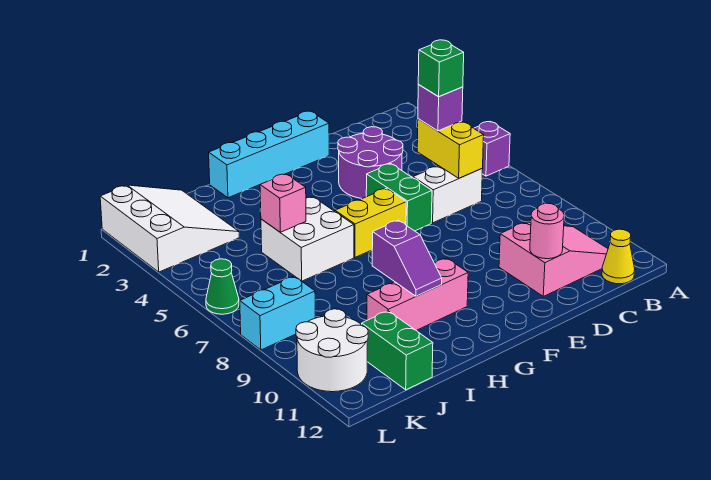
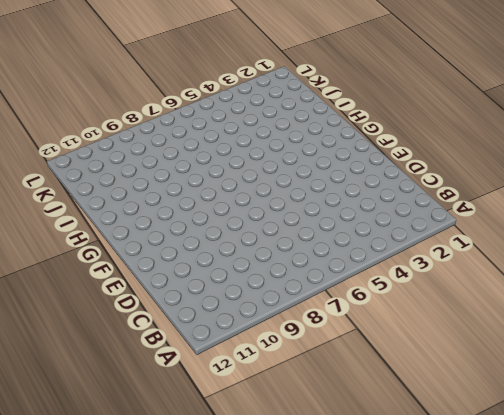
none -> purple 1x1 brick [474,122,510,176]
none -> pink 2x3 slope [499,222,608,296]
none -> yellow 1x1 cone [602,229,635,284]

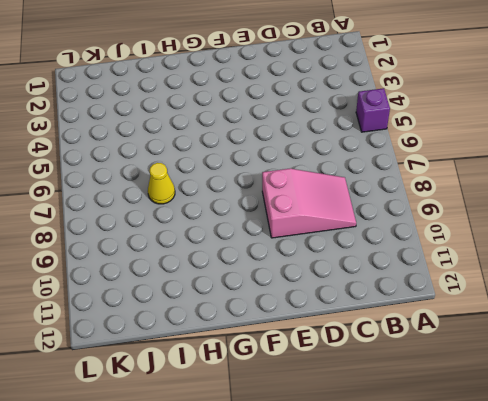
pink 2x3 slope [262,169,356,238] -> pink 2x3 slope moved to [499,222,608,296]
yellow 1x1 cone [148,163,175,204] -> yellow 1x1 cone moved to [602,229,635,284]
none -> white 1x2 brick [413,166,482,223]
none -> purple 2x2 round brick [338,127,403,199]
none -> cyan 1x4 brick [209,111,329,198]

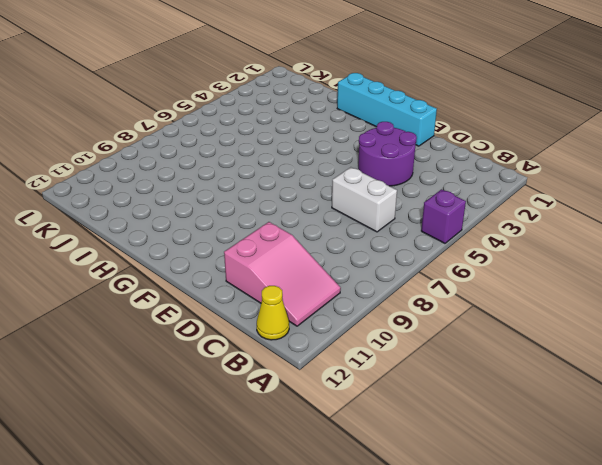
none -> green 1x2 brick [366,164,432,231]
none -> yellow 1x2 brick [335,189,406,257]
none -> pink 1x3 brick [367,258,468,330]

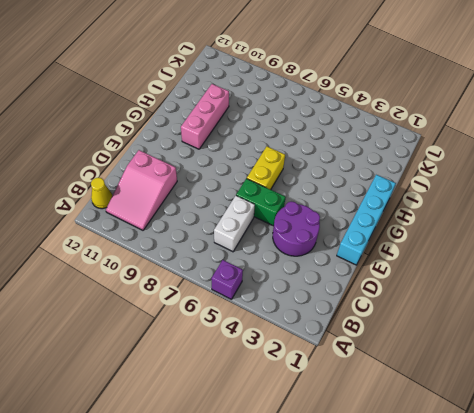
none -> white 2x2 brick [261,197,354,281]
none -> white 3x3 slope [100,185,239,272]
none -> green 1x2 brick [362,311,433,390]

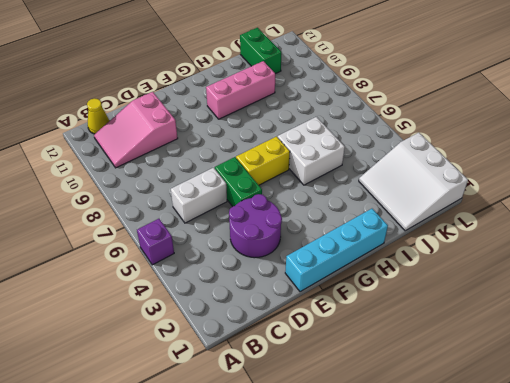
none -> cyan 1x2 brick [240,276,315,350]
none -> white 2x2 round brick [296,309,368,392]
none -> green 1x1 cone [206,259,239,314]

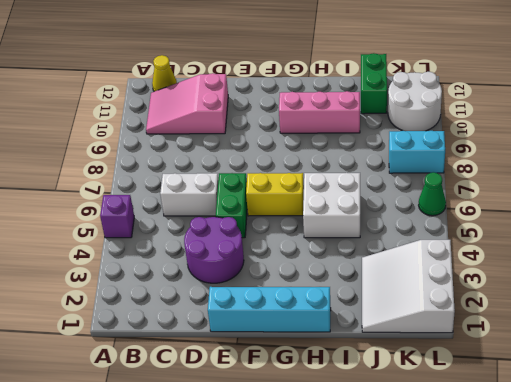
none -> yellow 1x2 brick [417,119,484,178]
none -> pink 1x1 round brick [530,203,564,259]
none -> purple 1x2 slope [372,220,442,296]

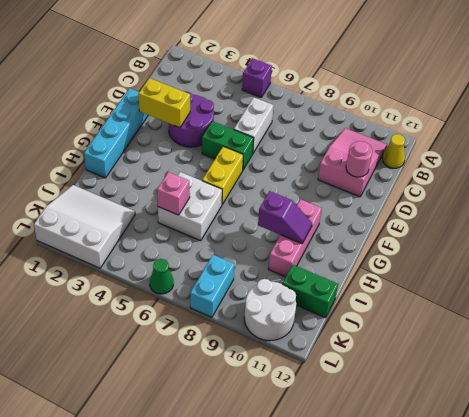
yellow 1x2 brick [138,78,190,128] -> yellow 1x2 brick moved to [417,119,484,178]
none -> purple 1x1 brick [418,85,463,131]
none -> green 1x1 brick [418,40,464,97]

